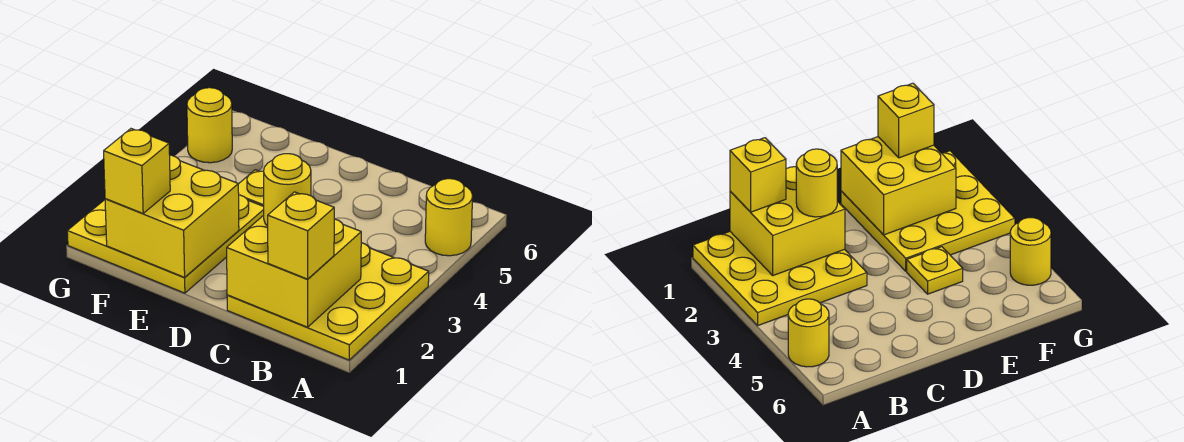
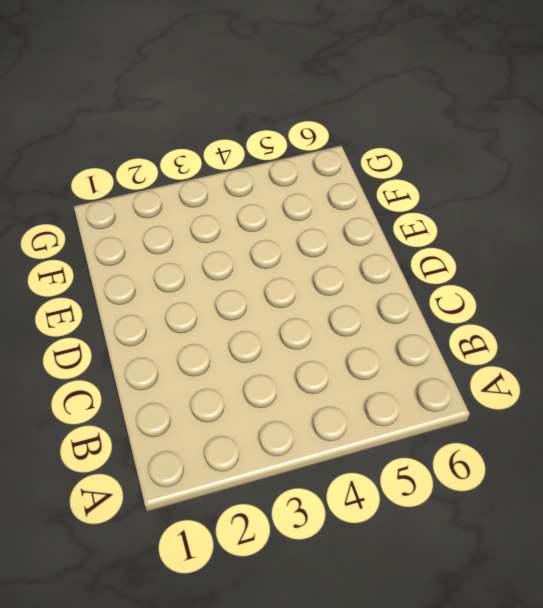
none -> yellow 3x3 plate [227,243,429,360]
none -> yellow 1x1 round brick [425,179,473,256]

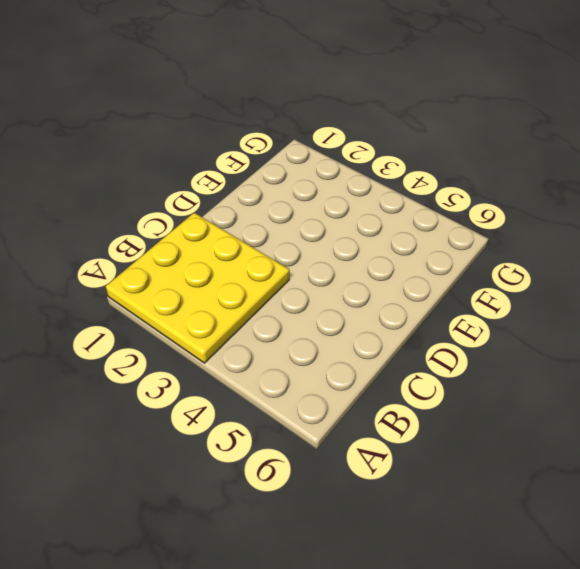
none -> yellow 1x1 round brick [425,179,473,256]
none -> yellow 3x3 plate [67,195,264,293]

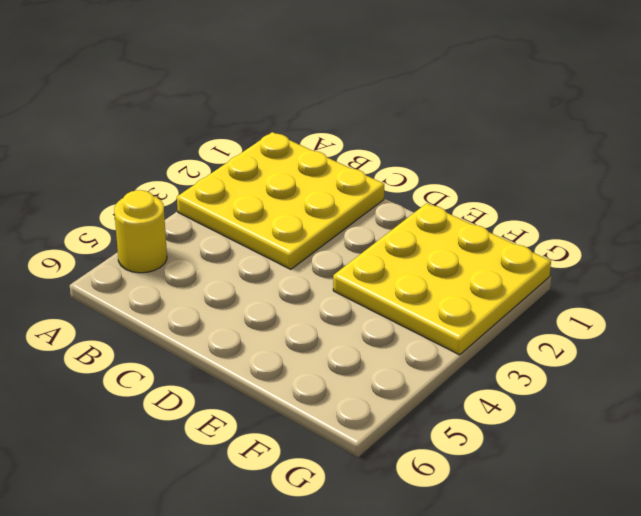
none -> yellow 1x1 plate [238,170,264,206]
none -> yellow 1x1 round brick [187,88,232,163]

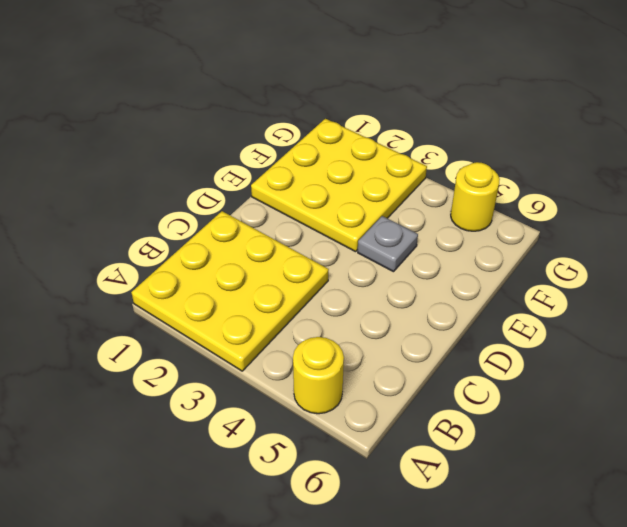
grey 1x1 plate [358,216,418,272] -> yellow 1x1 plate [238,170,264,206]
none -> yellow 2x2 brick [227,215,361,327]
none -> yellow 2x2 brick [105,155,239,277]

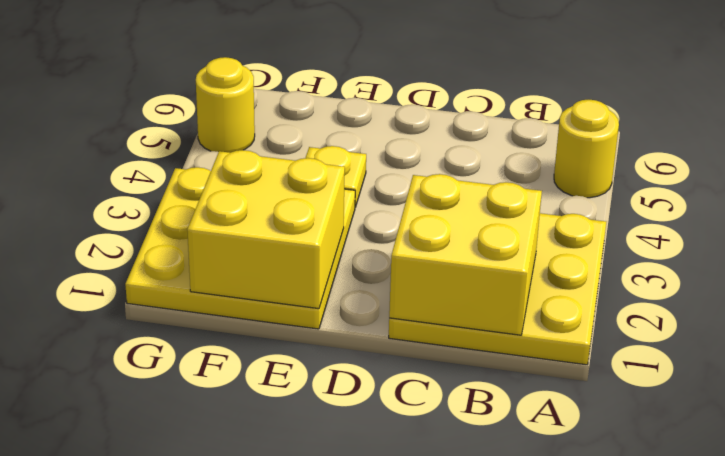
none -> yellow 1x1 brick [268,192,334,279]
none -> yellow 1x1 round brick [264,154,311,226]

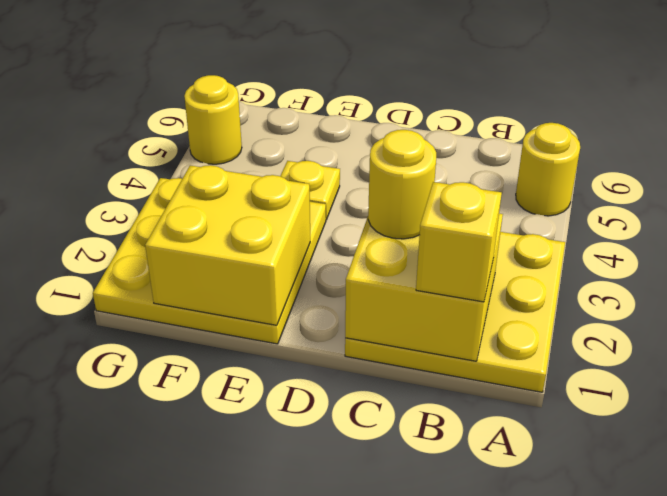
none -> yellow 1x1 brick [104,129,170,213]

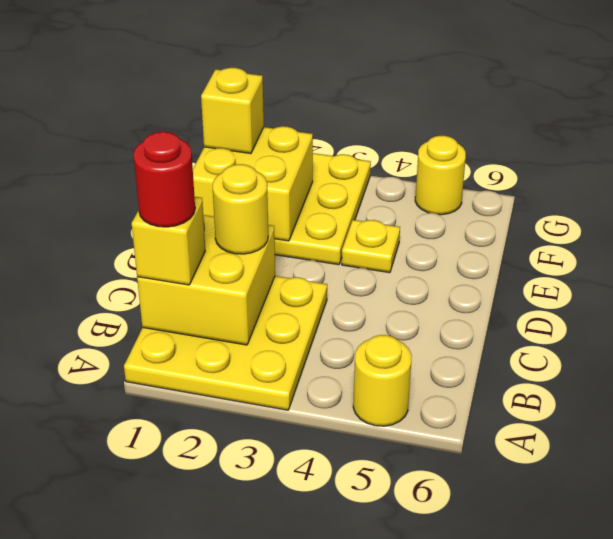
red 1x1 round brick [134,132,195,227] -> none

